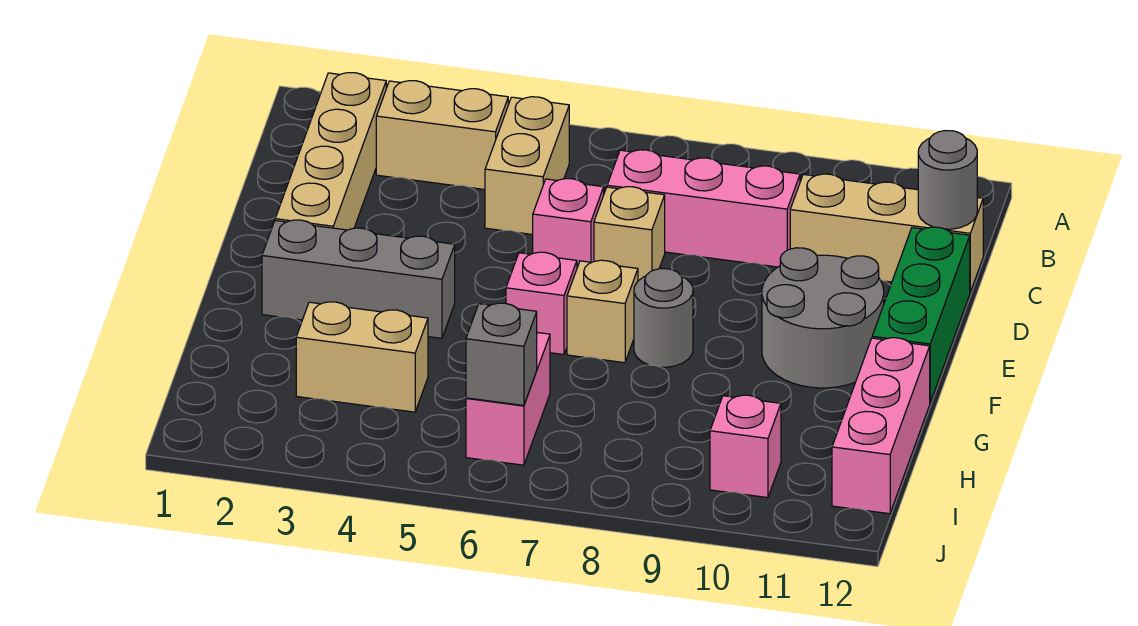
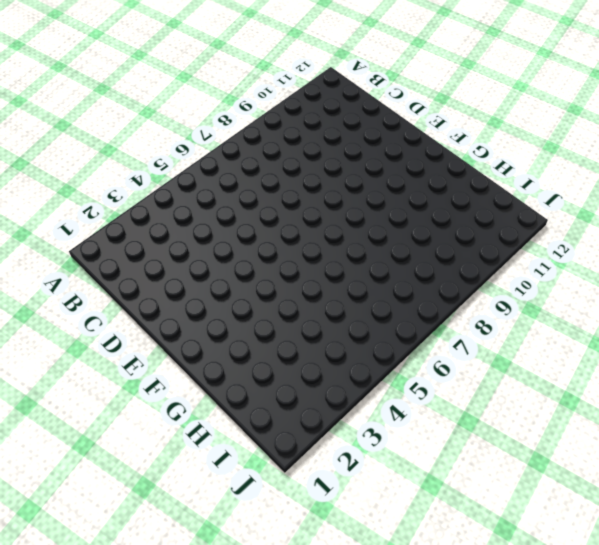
none -> tan 1x4 brick [275,73,386,230]
none -> tan 1x2 brick [376,81,508,190]
none -> tan 1x2 brick [485,97,569,235]

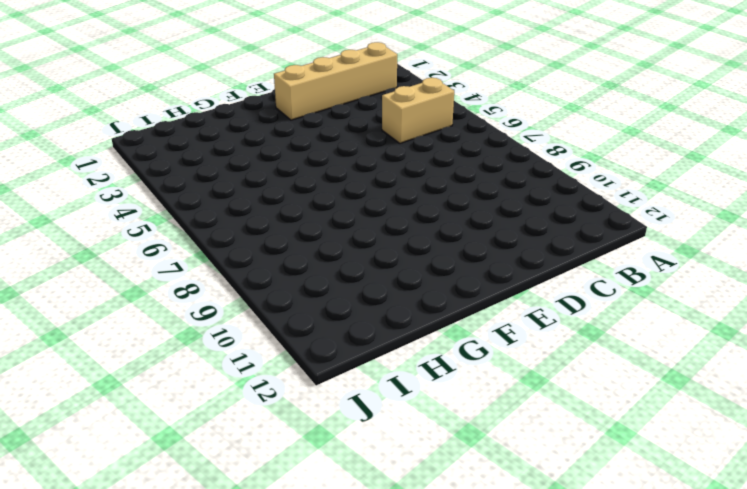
none -> tan 1x2 brick [376,81,508,190]
none -> pink 1x3 brick [607,150,800,267]
none -> tan 1x3 brick [790,174,983,292]

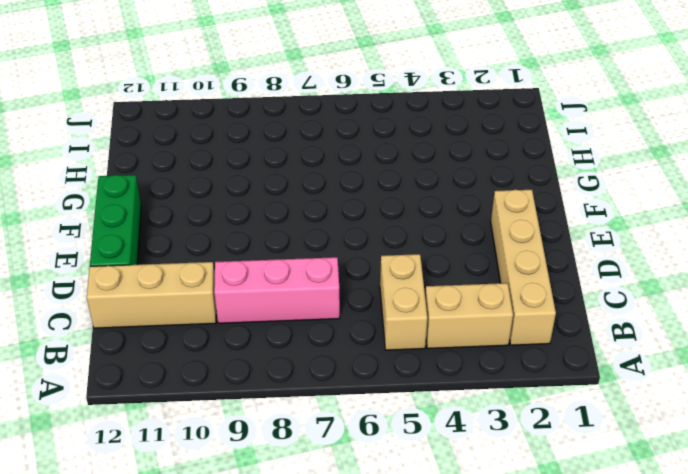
none -> pink 1x1 brick [533,179,604,267]
none -> tan 1x1 brick [594,187,665,281]
none -> grey 2x2 round brick [762,248,884,388]

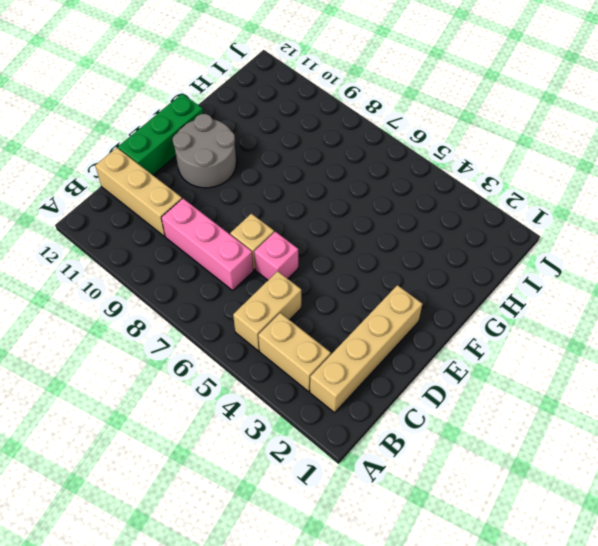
none -> grey 1x3 brick [262,220,455,338]
none -> pink 1x1 brick [506,252,577,355]
none -> tan 1x1 brick [567,260,638,363]

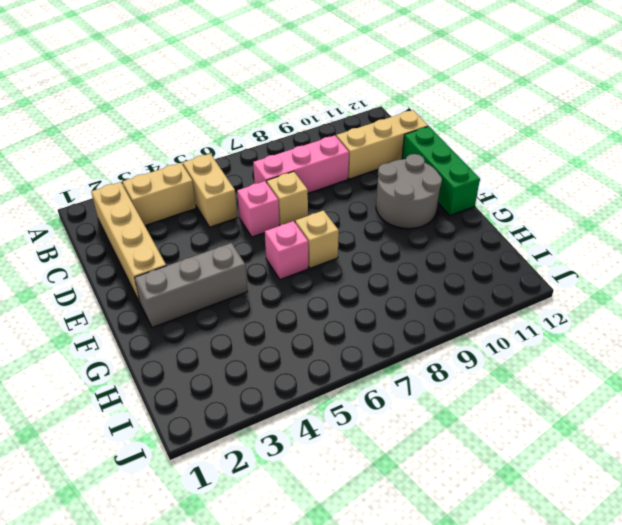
none -> grey 1x1 round brick [634,269,693,367]
none -> pink 1x3 brick [832,338,930,514]
none -> tan 1x2 brick [296,302,428,412]

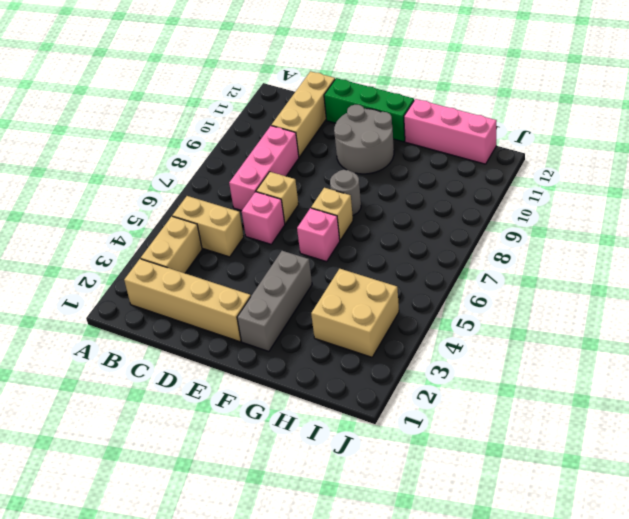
tan 2x2 brick [311,269,399,357] -> tan 1x2 brick [296,302,428,412]
none -> pink 1x2 brick [466,332,550,465]
none -> pink 1x1 brick [710,395,781,498]
none -> grey 1x1 round brick [918,131,977,229]

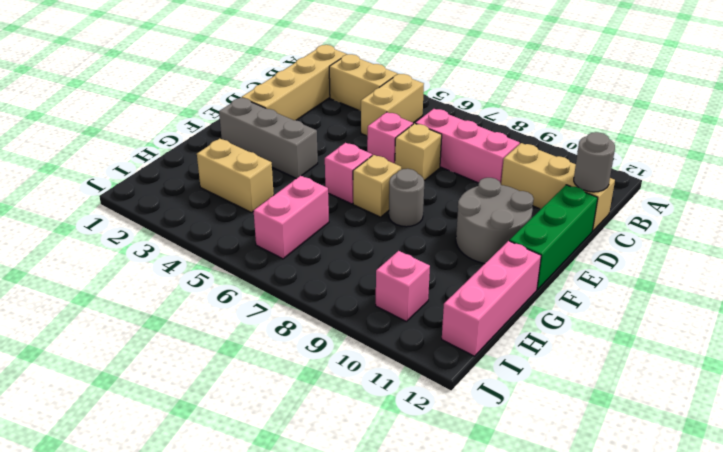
none -> grey 1x1 brick [466,303,537,405]

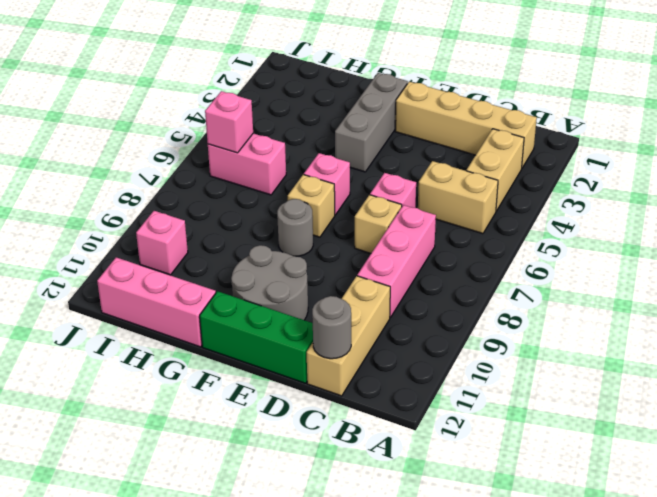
pink 1x1 brick [205,91,253,153] -> grey 1x1 brick [466,303,537,405]
none -> tan 1x2 brick [296,302,428,412]

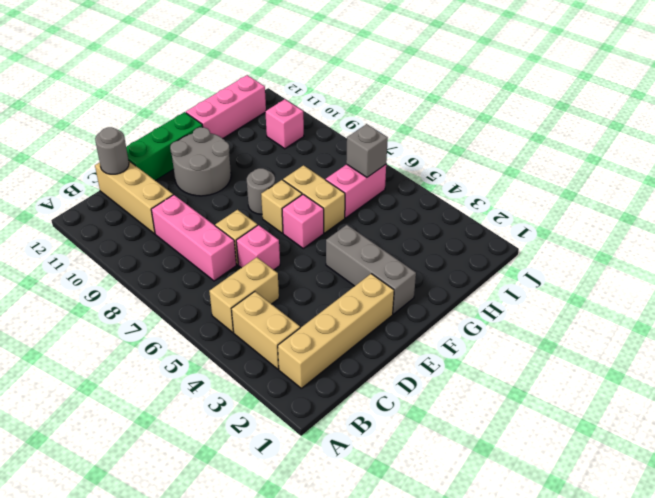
tan 1x2 brick [283,165,345,233] -> tan 1x2 brick moved to [296,302,428,412]

